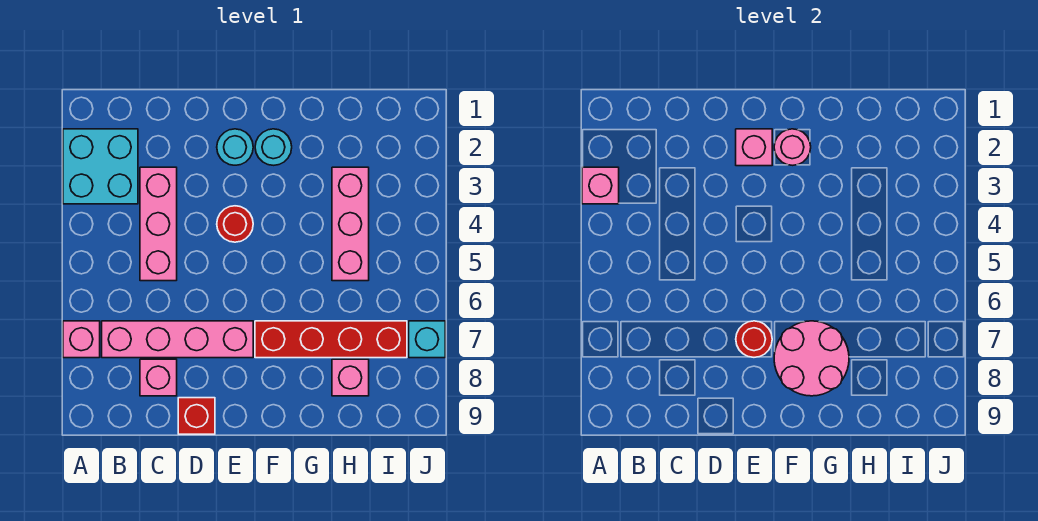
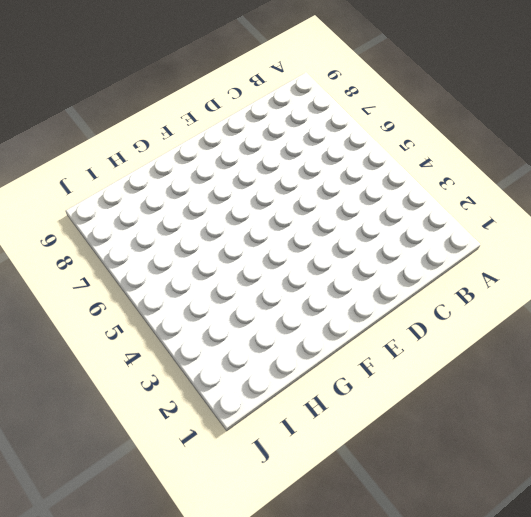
none -> cyan 2x2 brick [63,129,138,204]
none -> pink 1x1 brick [63,321,100,358]
none -> pink 1x4 brick [102,321,253,358]

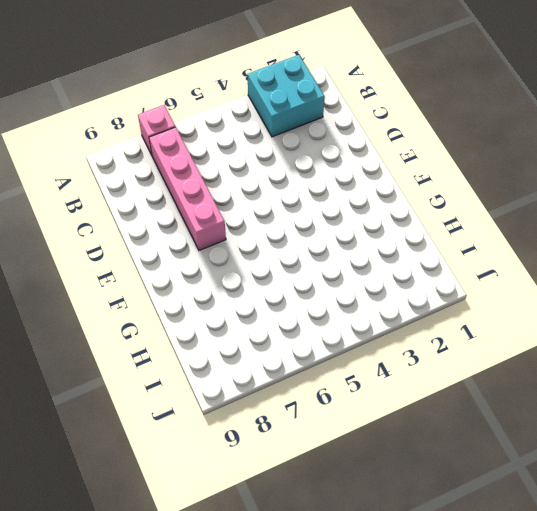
none -> pink 1x3 brick [140,167,177,281]
none -> pink 1x1 brick [140,359,177,396]
none -> red 1x1 brick [178,398,215,434]

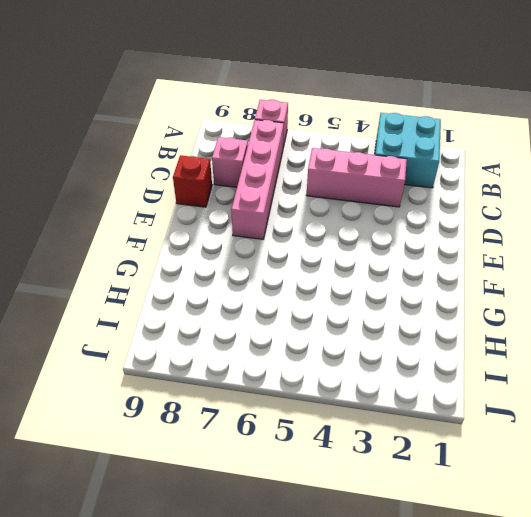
none -> cyan 1x1 round brick [217,129,253,165]
none -> red 1x1 round brick [217,206,253,242]
none -> cyan 1x1 round brick [255,129,292,165]

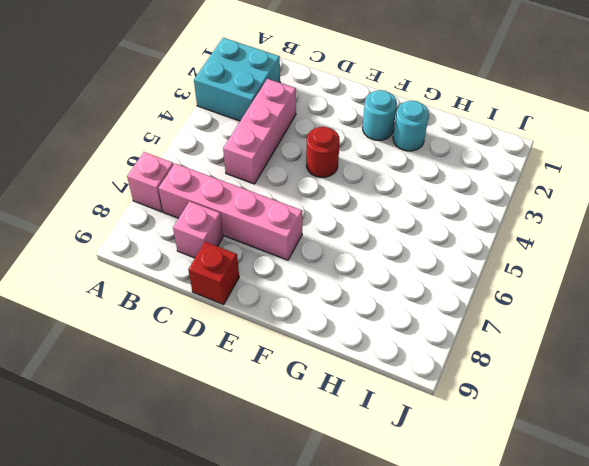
cyan 1x1 round brick [393,101,429,151] -> cyan 1x1 round brick moved to [217,129,253,165]
none -> red 1x4 brick [255,321,407,358]
none -> pink 1x3 brick [332,167,369,281]
none -> pink 1x1 brick [332,359,369,396]

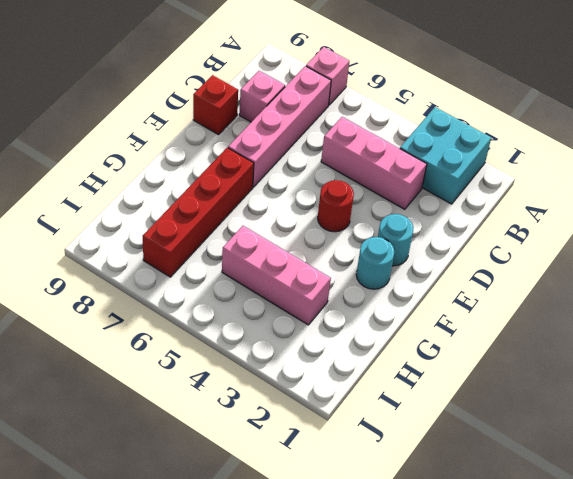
none -> pink 1x1 brick [332,359,369,396]
none -> cyan 1x1 brick [409,321,445,358]
none -> pink 1x1 brick [582,167,619,204]

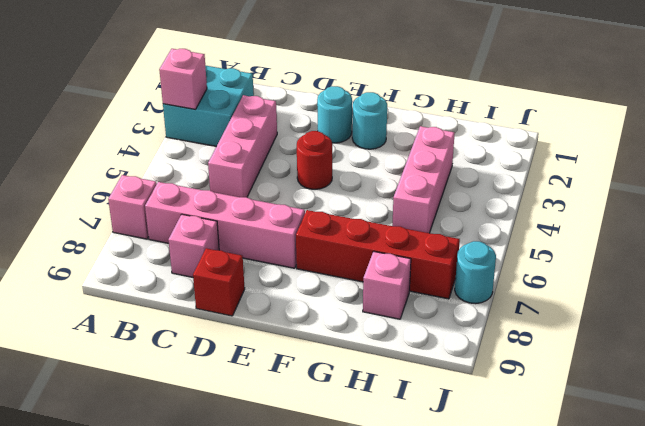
cyan 1x1 round brick [455,241,496,304] -> cyan 1x1 brick [409,321,445,358]
none -> pink 1x1 brick [736,129,772,166]
none -> red 1x1 round brick [736,321,772,357]
none -> pink 1x1 round brick [774,129,811,165]

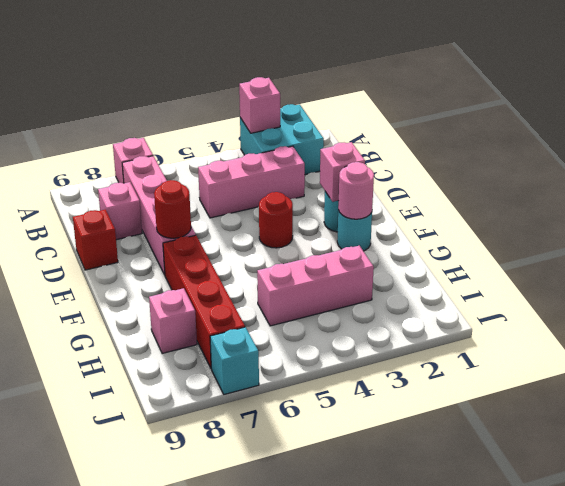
none -> pink 2x2 round brick [774,321,849,396]

